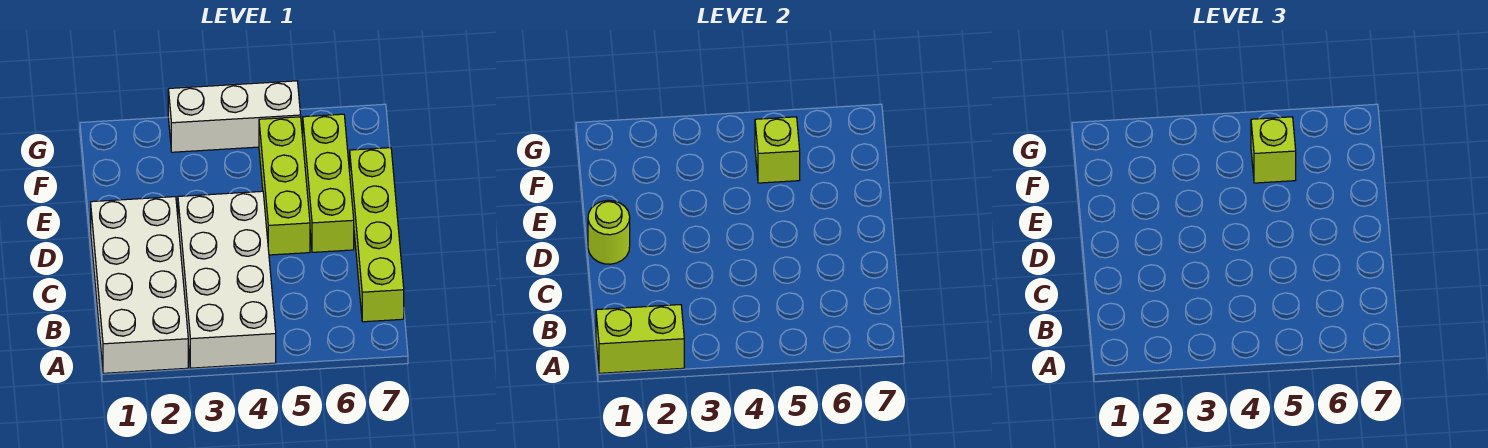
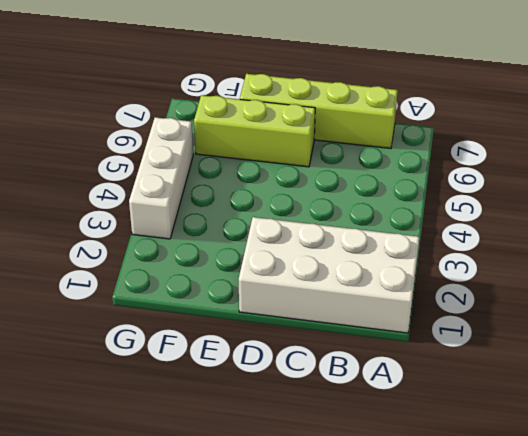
none -> white 2x4 brick [178,191,276,368]
none -> lime 1x3 brick [259,117,310,255]

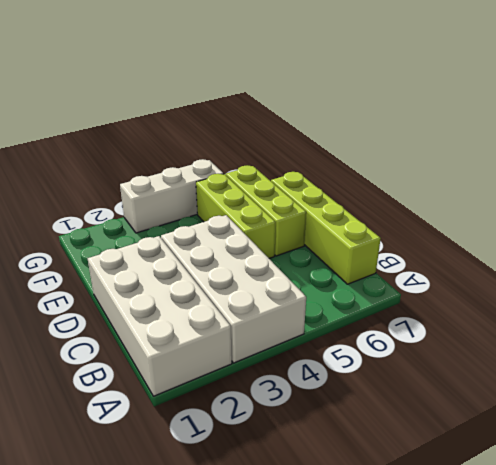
none -> lime 1x2 brick [596,305,684,373]
none -> lime 1x1 round brick [588,200,630,264]

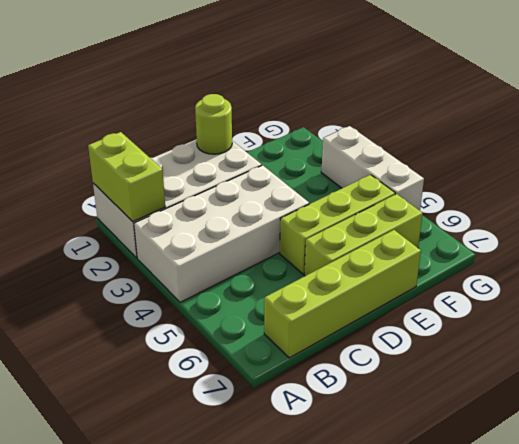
none -> lime 1x1 brick [755,117,800,183]
none -> lime 1x1 brick [1251,117,1296,183]

